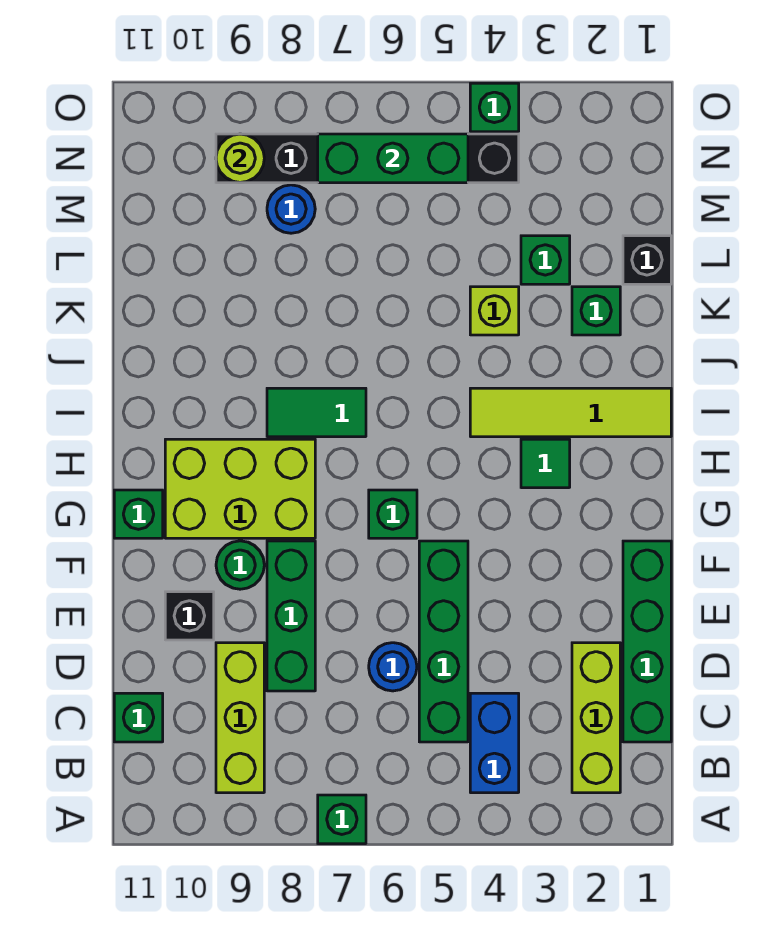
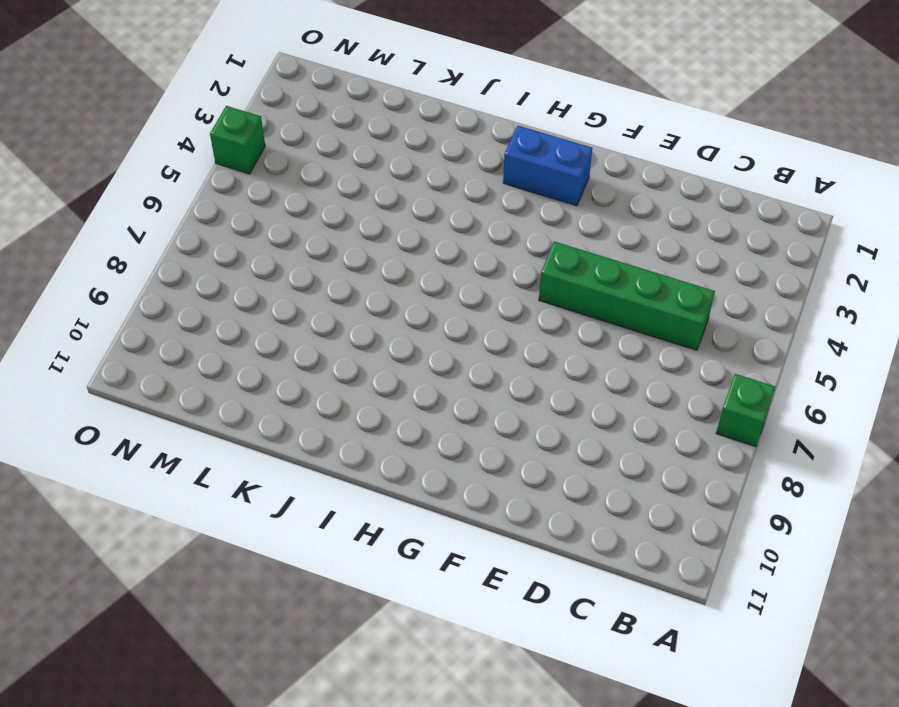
blue 1x2 brick [503,126,592,206] -> blue 1x2 brick moved to [470,693,519,793]
none -> lime 1x3 brick [572,643,620,793]
none -> lime 1x3 brick [216,643,264,793]
none -> green 1x4 brick [623,541,671,742]

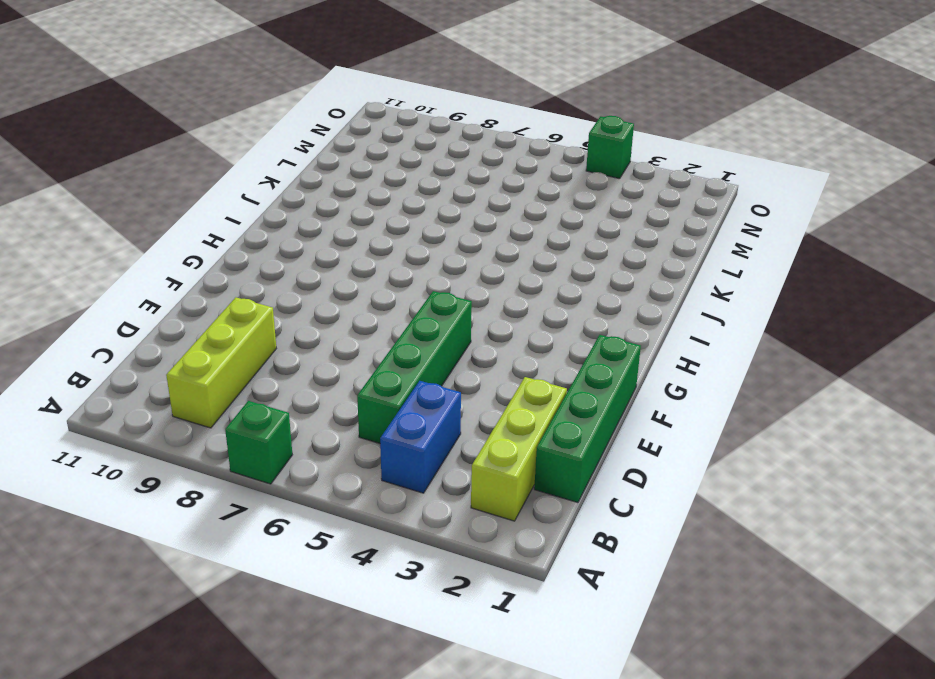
none -> green 1x1 brick [114,693,163,742]
none -> blue 1x1 round brick [369,643,417,691]
none -> green 1x3 brick [267,541,315,691]

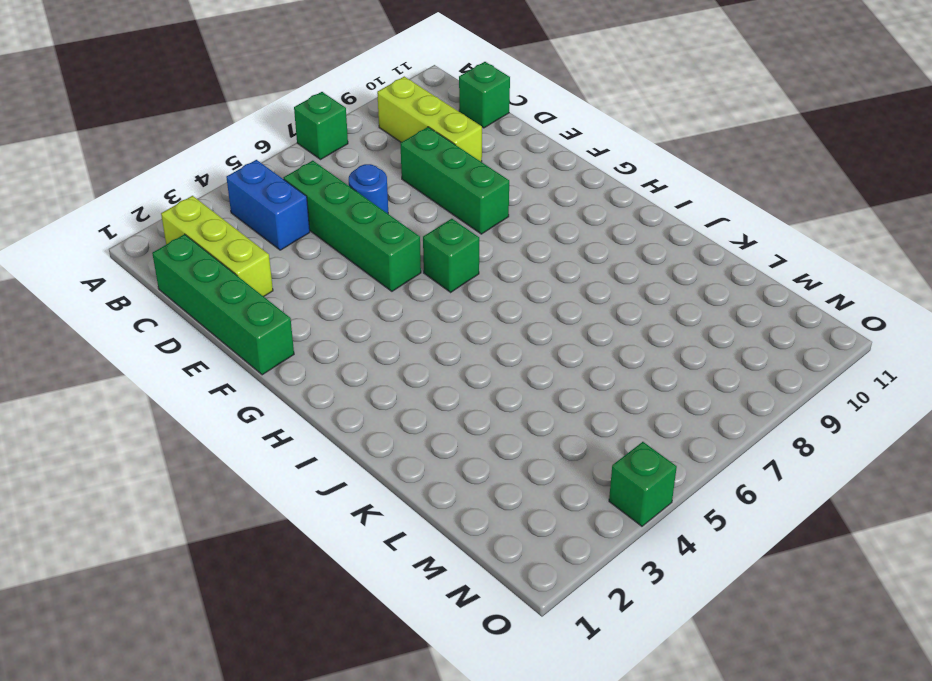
none -> black 1x1 brick [165,592,214,640]
none -> green 1x1 round brick [216,541,264,589]
none -> lime 2x3 brick [165,439,315,538]

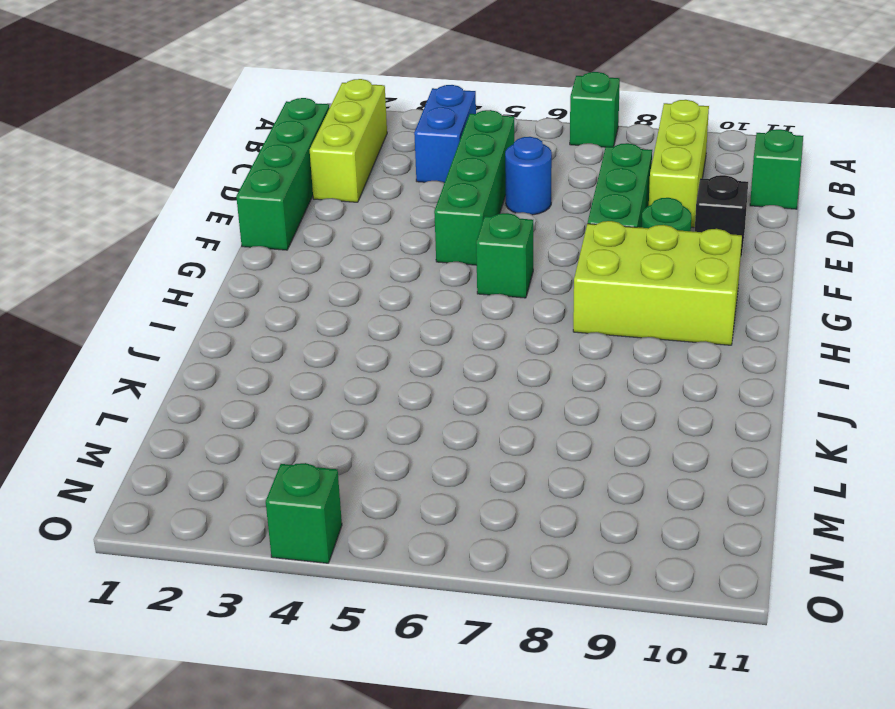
none -> green 1x1 brick [114,490,163,538]
none -> green 1x1 tile [521,439,570,488]
none -> lime 1x4 tile [470,388,671,437]

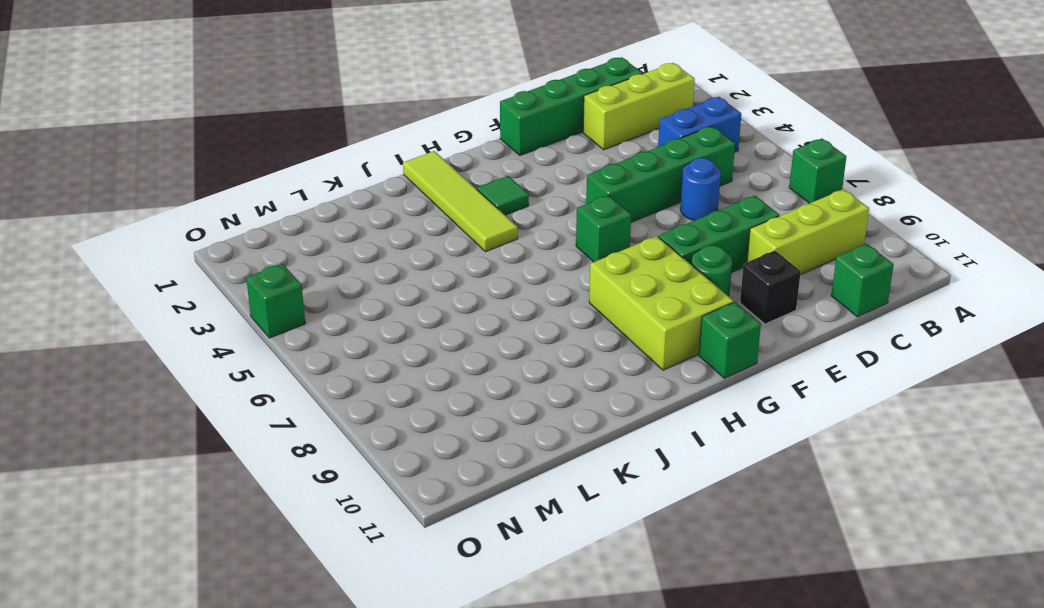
none -> green 1x2 tile [267,388,366,437]
none -> green 1x1 brick [572,287,620,335]
none -> lime 1x1 brick [470,287,519,335]

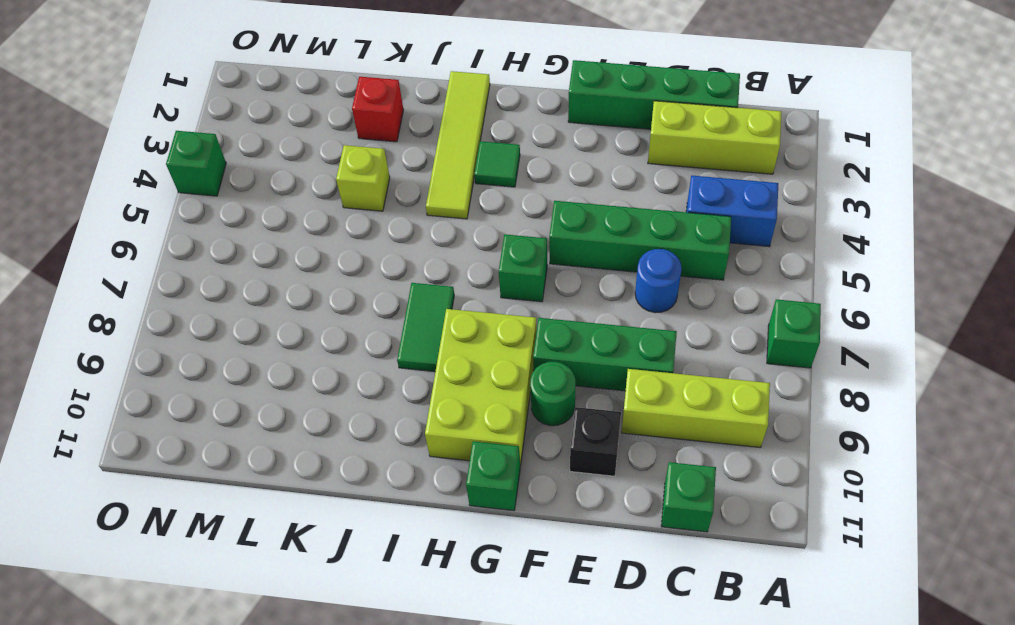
red 1x1 brick [352,77,403,142] -> green 1x1 brick [572,287,620,335]
none -> black 1x1 brick [623,236,671,284]
none -> green 1x1 brick [521,236,570,284]
none -> blue 1x1 round brick [267,185,315,233]

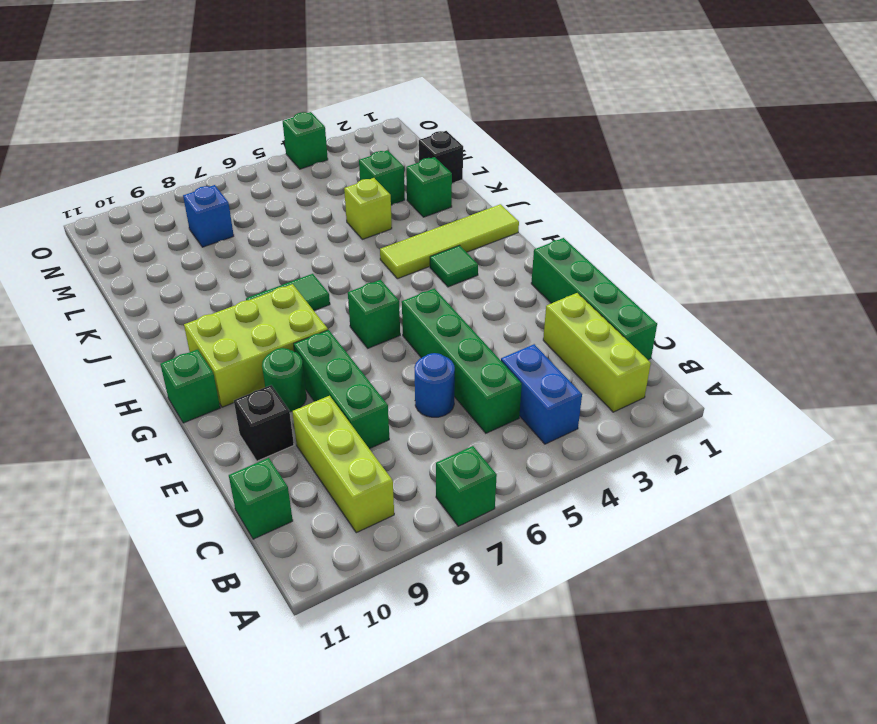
blue 1x1 brick [183,185,234,247] -> blue 1x1 round brick [267,185,315,233]
none -> black 1x6 brick [216,134,519,183]
none -> green 1x3 brick [318,134,468,183]
none -> lime 1x1 round brick [216,134,264,182]

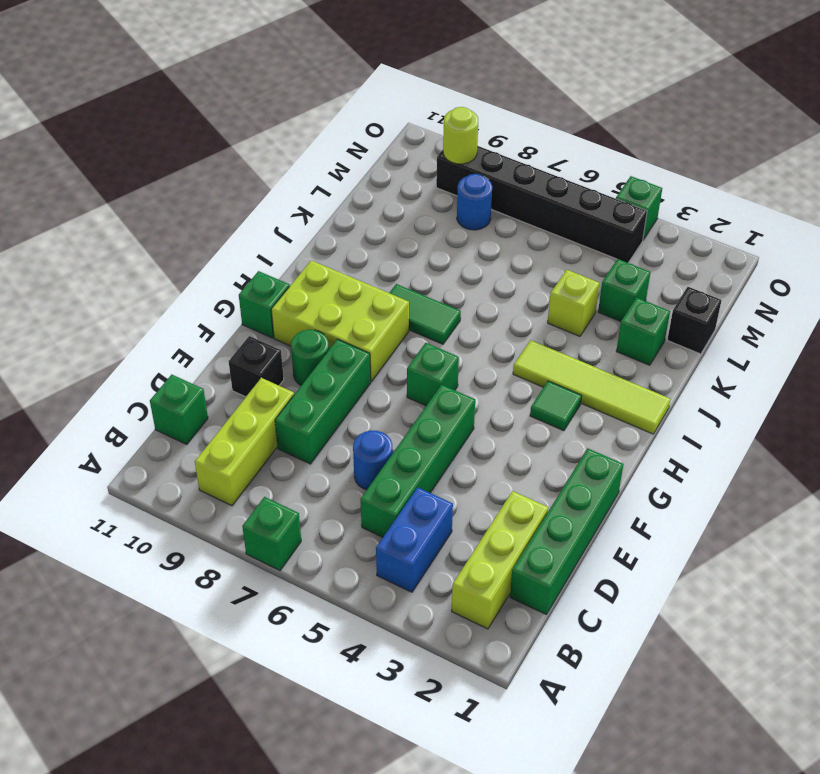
none -> green 1x3 brick [318,134,468,183]

